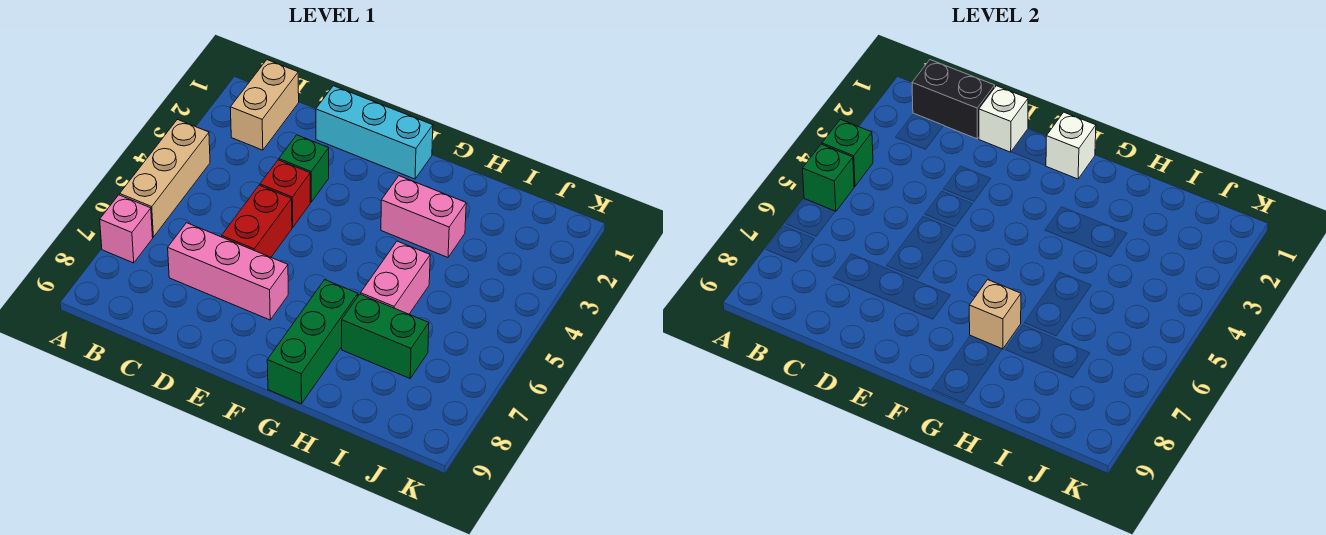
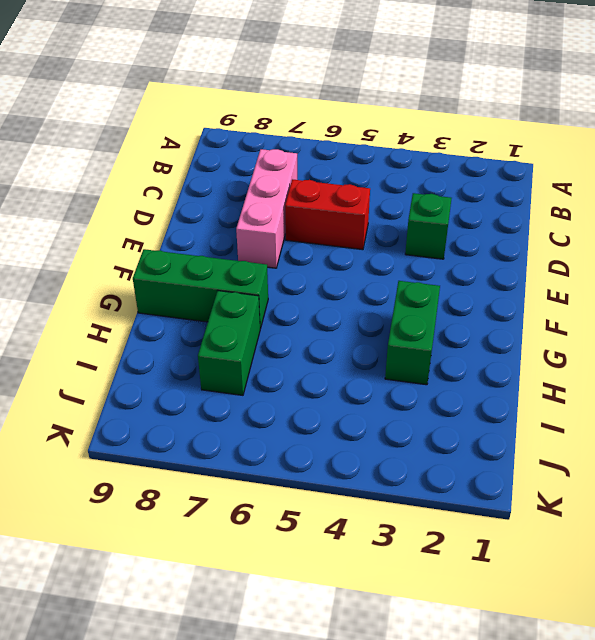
green 1x2 brick [385,281,440,385] -> pink 1x2 brick [381,176,466,257]
none -> tan 1x3 brick [120,119,210,237]
none -> pink 1x1 brick [100,195,153,263]
none -> tan 1x2 brick [230,60,299,150]

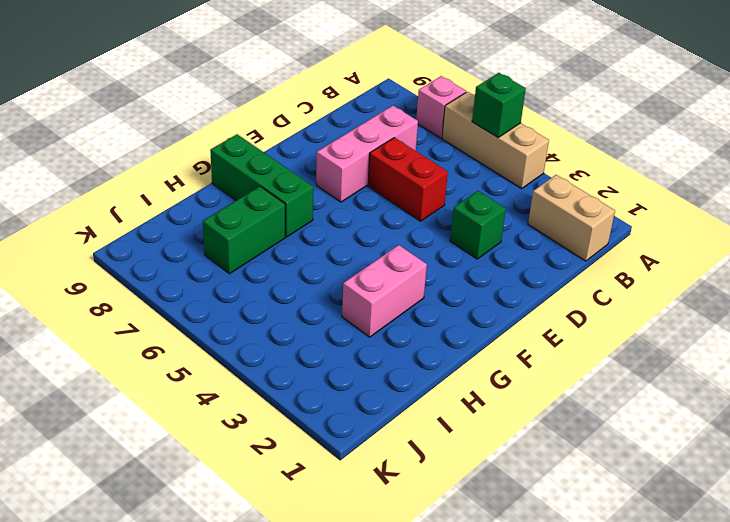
none -> cyan 1x3 brick [316,86,433,179]
none -> red 1x1 brick [260,160,310,227]
none -> pink 1x2 brick [361,241,430,314]

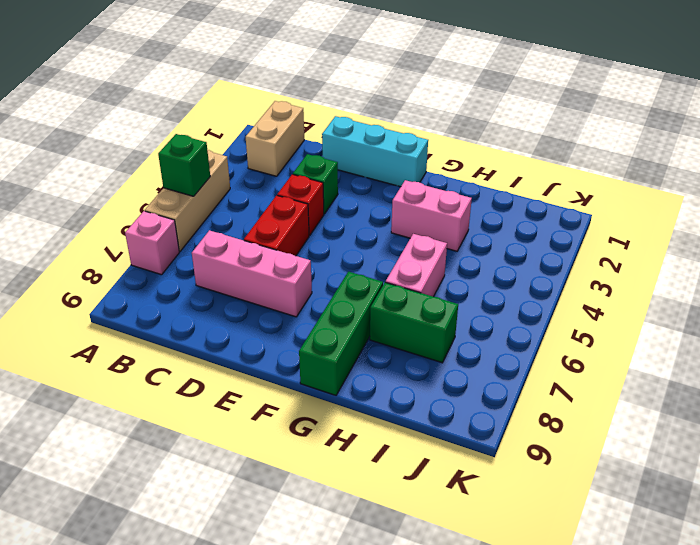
none -> green 1x1 brick [822,119,873,186]
none -> black 1x2 brick [912,60,995,139]
none -> white 1x1 brick [979,86,1028,152]

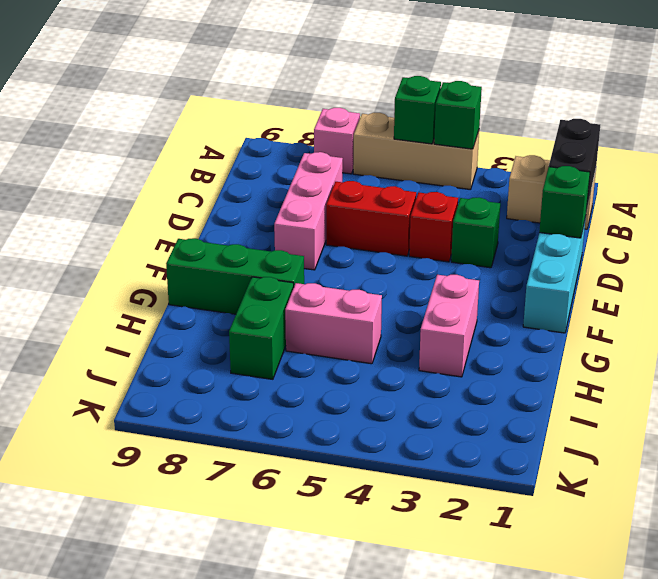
green 1x1 brick [539,166,590,238] -> white 1x1 brick [979,86,1028,152]
none -> white 1x1 brick [1046,112,1096,179]
none -> tan 1x1 brick [969,280,1021,349]

